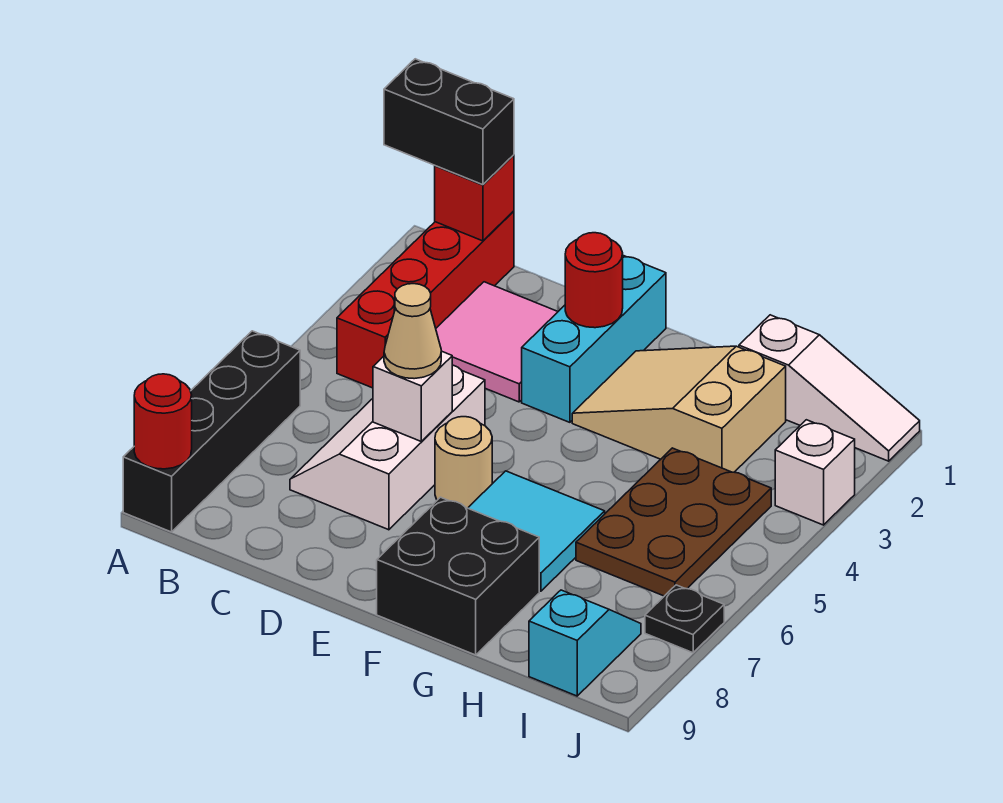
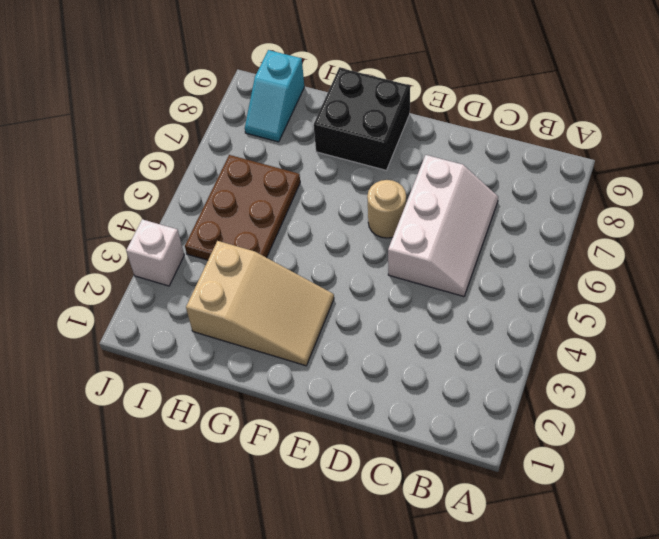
none -> black 1x4 brick [123,331,300,532]
none -> red 1x4 brick [337,211,514,388]
none -> pink 2x2 tile [436,282,558,402]

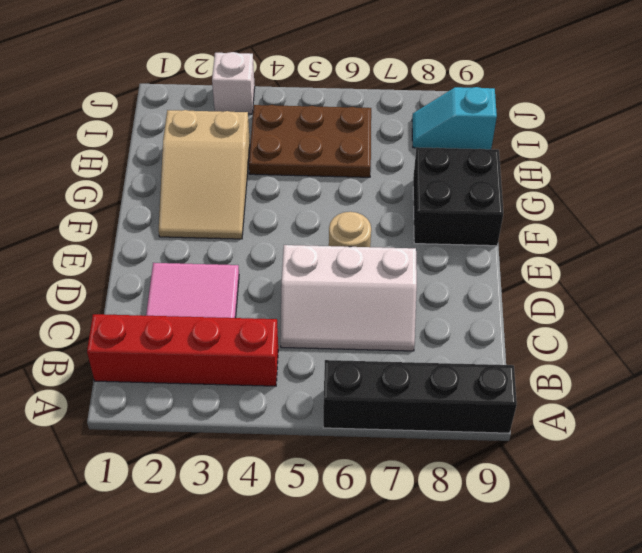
none -> cyan 1x3 brick [522,256,666,422]
none -> cyan 2x2 tile [468,471,605,591]
none -> white 1x3 slope [739,315,920,461]

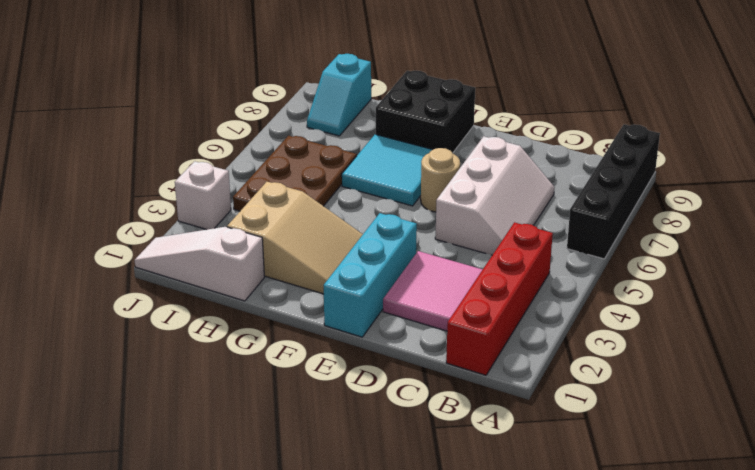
none -> black 1x1 plate [645,585,724,653]
none -> red 1x1 round brick [134,374,192,469]
none -> red 1x1 brick [435,155,514,241]

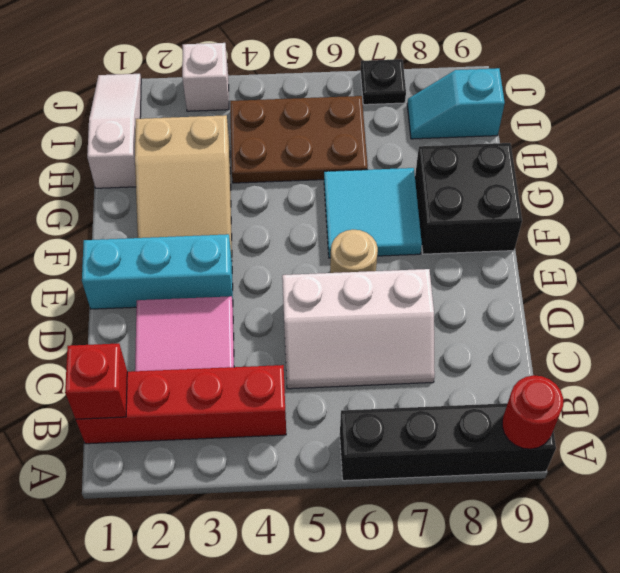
none -> white 1x1 brick [373,351,452,441]
none -> red 1x1 round brick [565,233,623,328]
none -> black 1x2 brick [384,59,514,185]

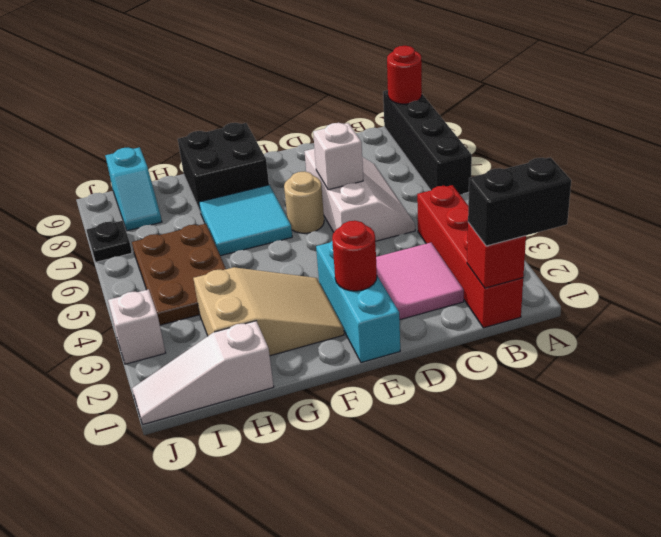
none -> tan 1x1 cone [384,284,441,379]

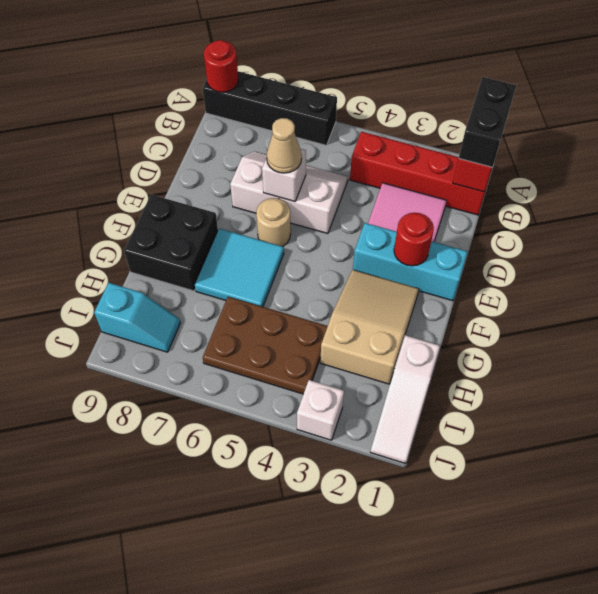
none -> black 1x1 plate [645,585,724,653]

